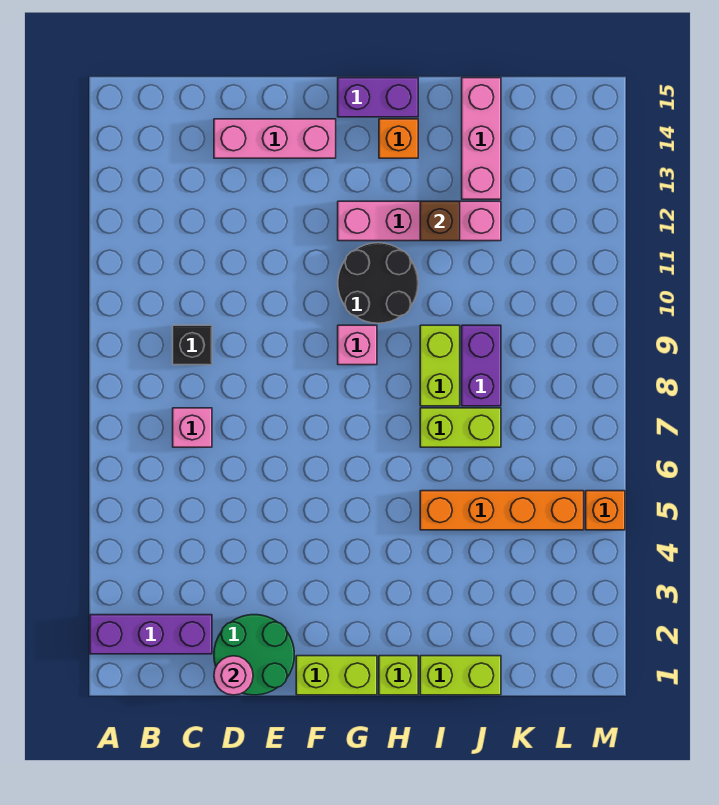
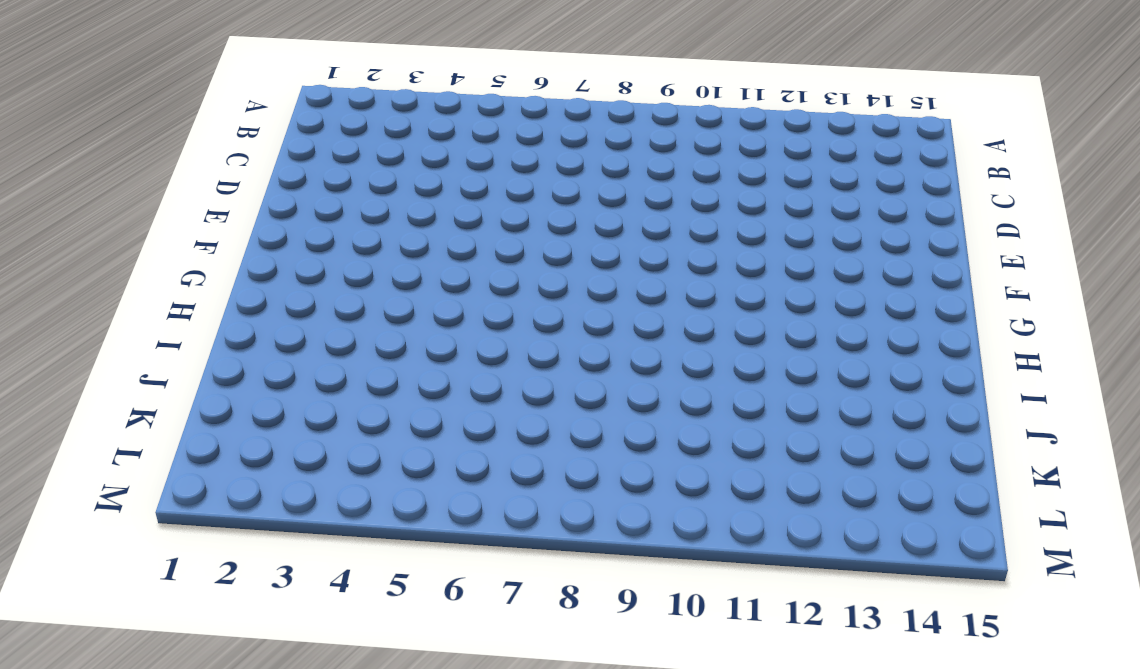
none -> purple 1x3 brick [90,615,212,654]
none -> pink 1x1 brick [173,408,212,447]
none -> black 1x1 brick [173,325,212,365]

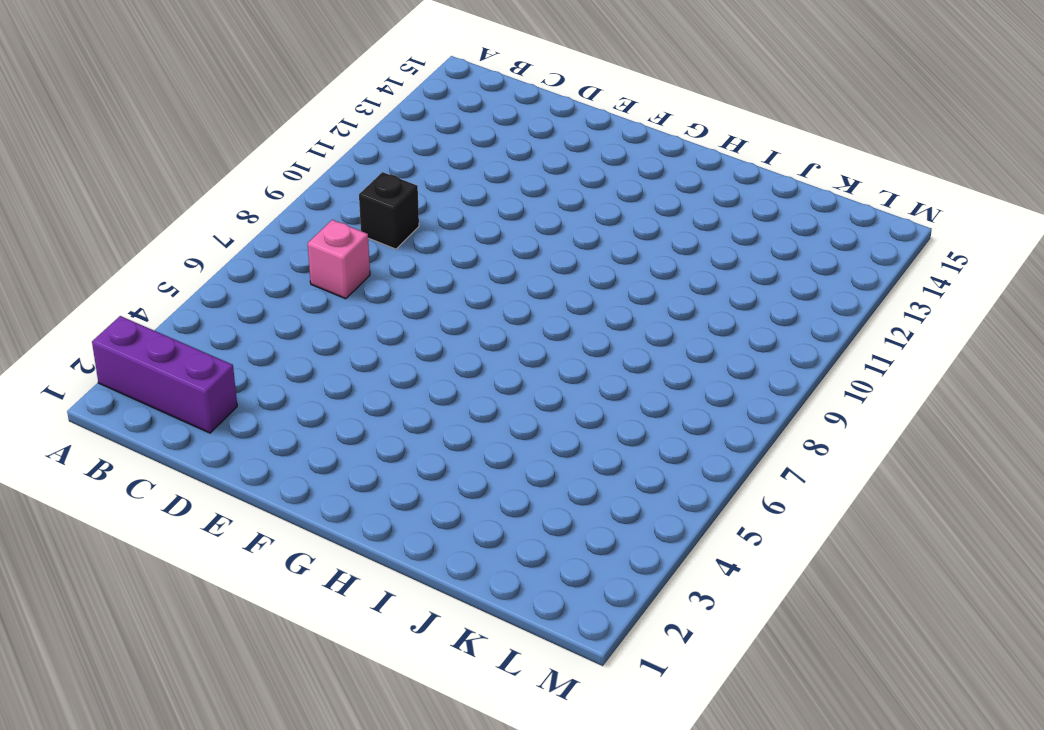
none -> green 2x2 round brick [214,615,294,695]
none -> pink 1x3 brick [214,119,336,158]
none -> lime 1x2 brick [296,656,377,695]

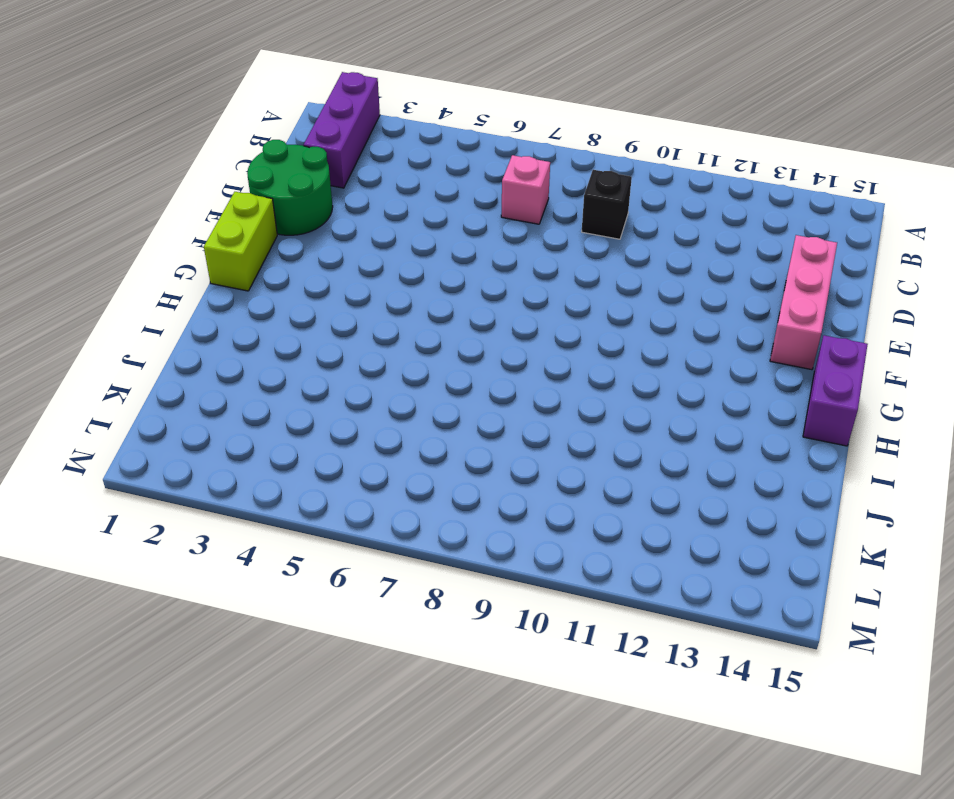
none -> pink 1x1 brick [338,325,377,365]
none -> black 2x2 round brick [338,243,418,323]
none -> pink 1x4 brick [338,201,501,241]

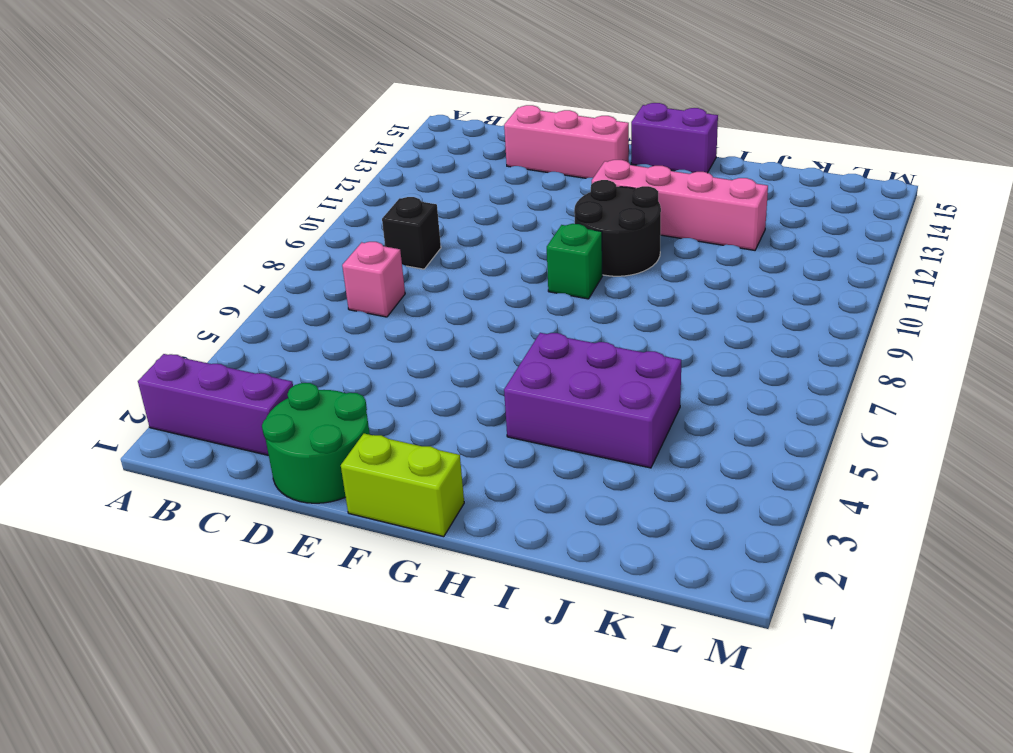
green 1x1 brick [547,224,603,299] -> pink 1x1 brick [338,325,377,365]
purple 2x3 brick [504,333,681,468] -> orange 1x4 brick [420,491,584,530]
none -> lime 1x1 brick [379,656,418,695]
none -> orange 1x1 brick [379,119,418,158]
none -> lime 1x2 brick [420,656,501,695]

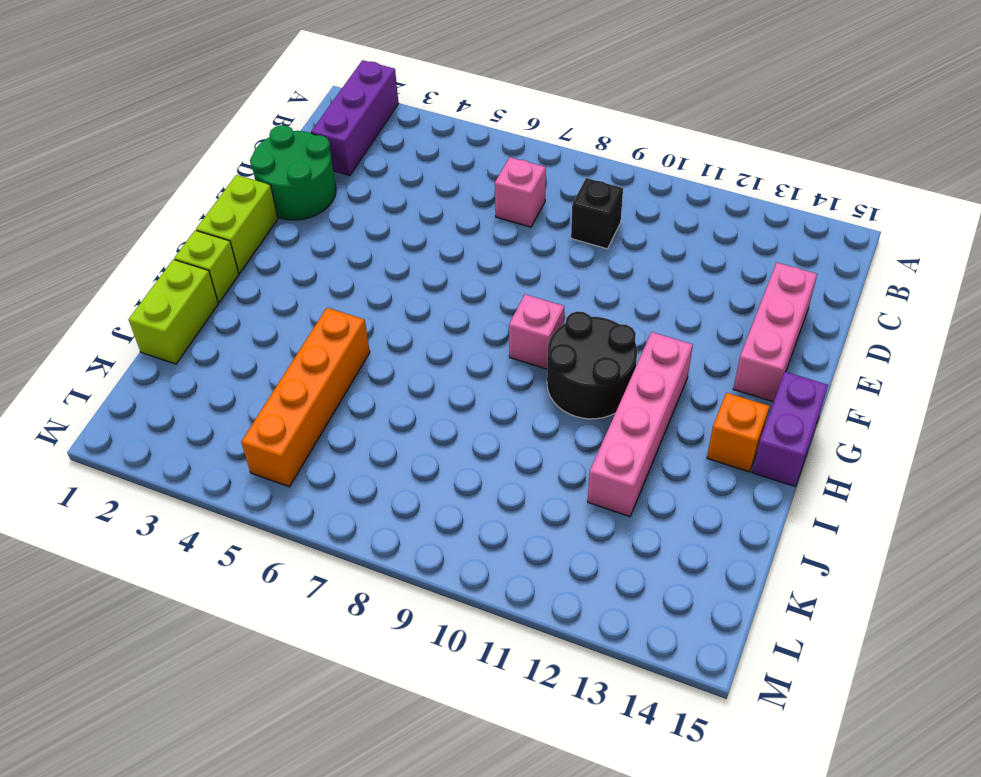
none -> lime 1x2 brick [420,408,501,447]
none -> lime 1x2 brick [420,325,460,406]
none -> purple 1x2 brick [462,325,501,406]

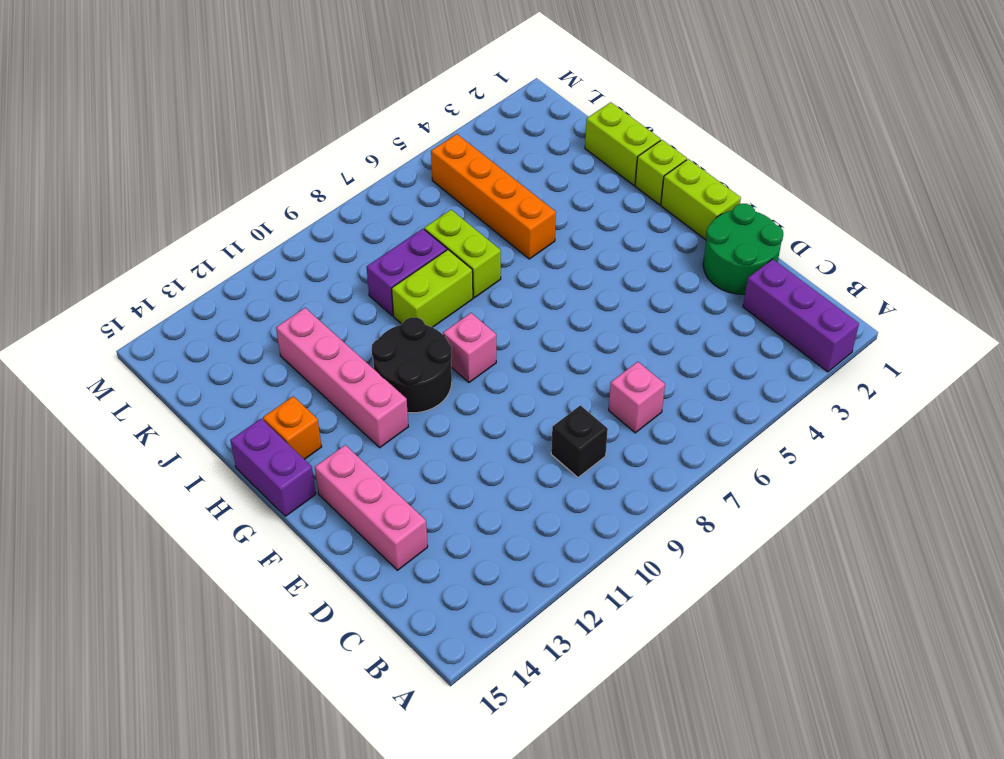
none -> pink 1x3 brick [462,78,501,199]
none -> orange 1x1 brick [586,491,625,530]
none -> pink 1x1 round brick [214,656,253,695]

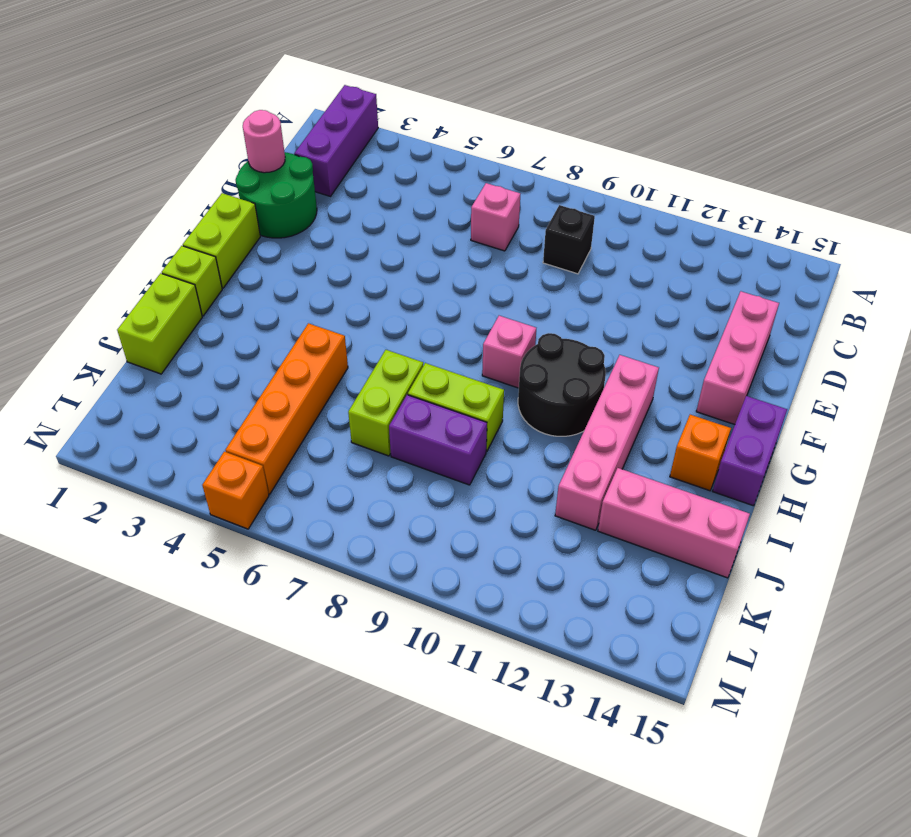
none -> brown 1x1 brick [420,201,460,241]

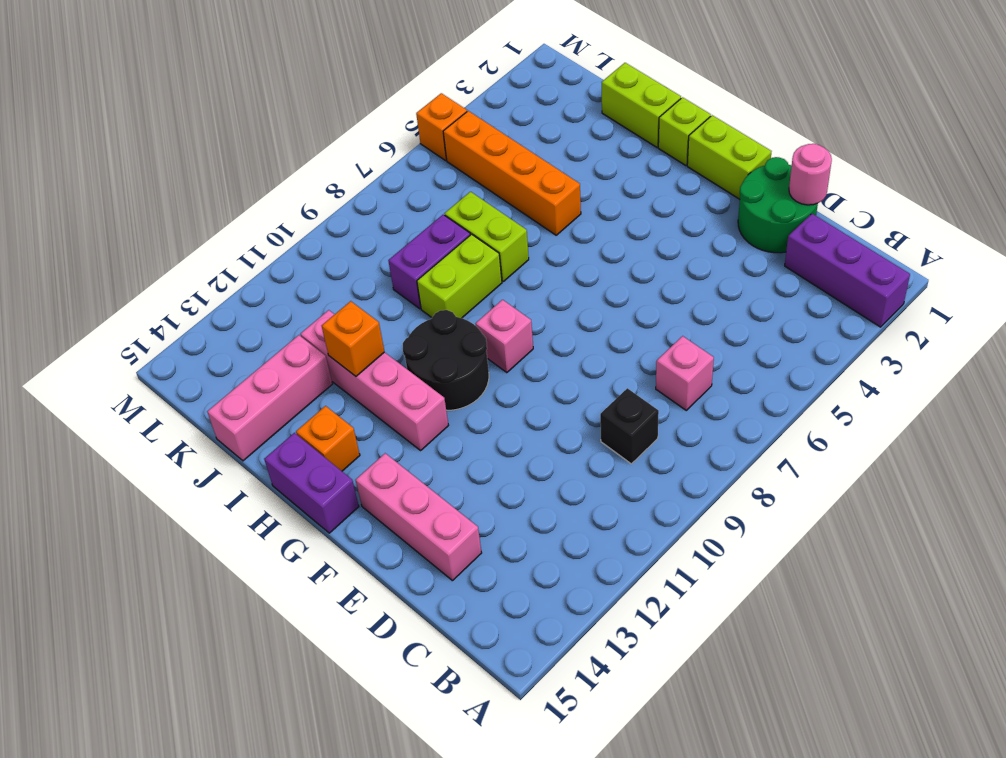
orange 1x1 brick [322,301,384,376] -> brown 1x1 brick [420,201,460,241]

